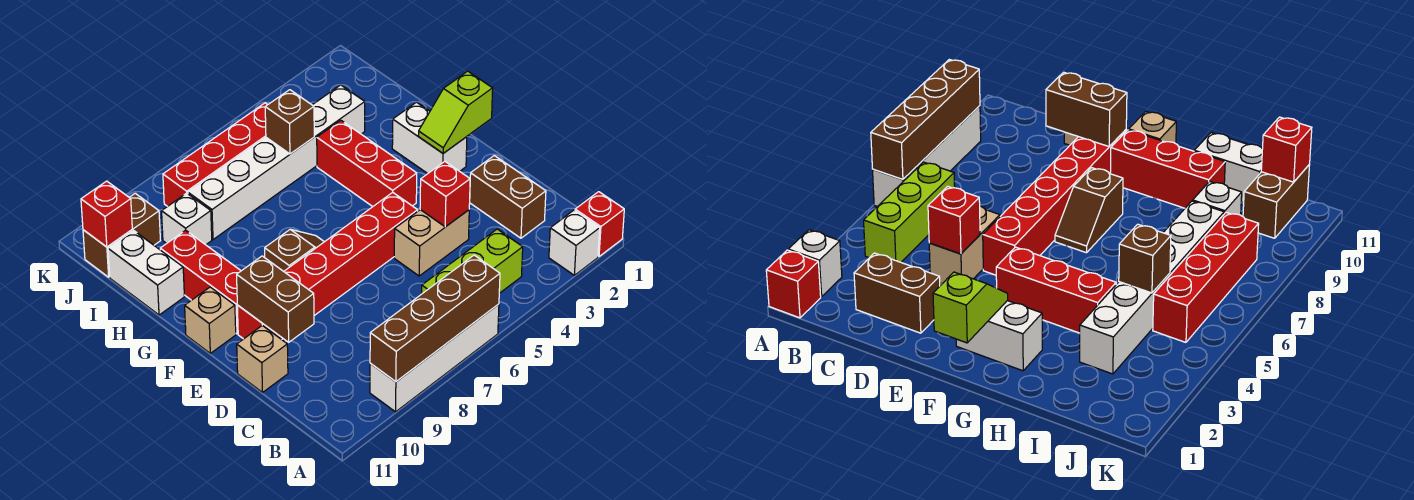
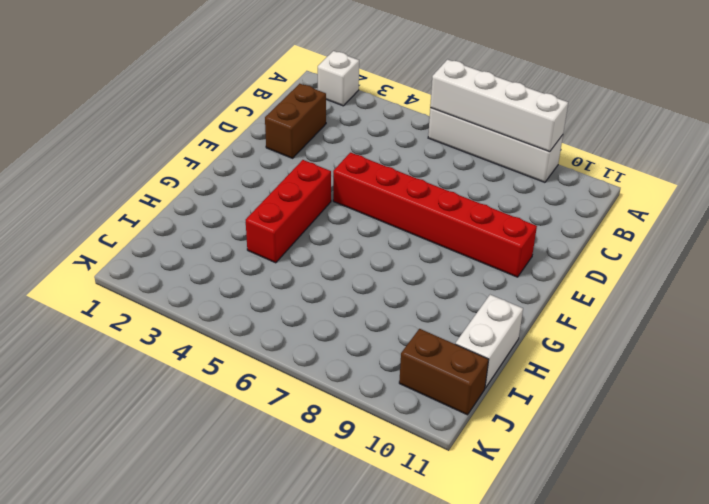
white 1x4 brick [430,60,568,152] -> brown 1x4 brick [370,255,500,382]
none -> red 1x1 brick [575,192,624,256]
none -> lime 1x3 brick [422,229,523,294]
none -> tan 1x2 brick [394,210,469,276]

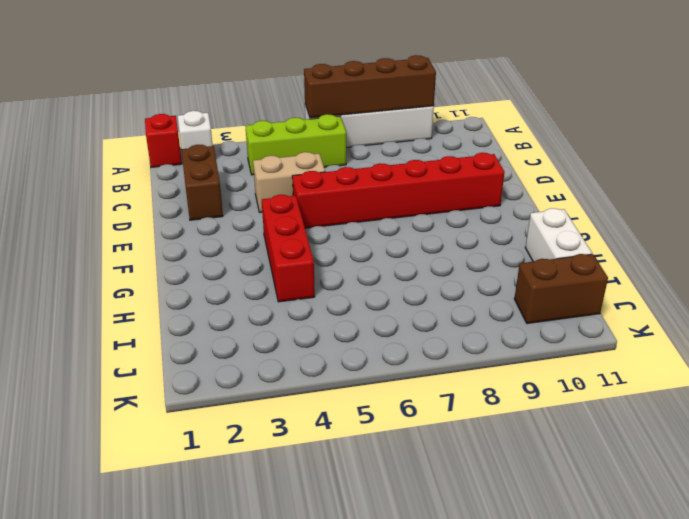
none -> tan 1x1 brick [237,325,288,392]
none -> white 1x2 brick [392,102,467,174]
none -> brown 1x2 slope [265,229,324,271]

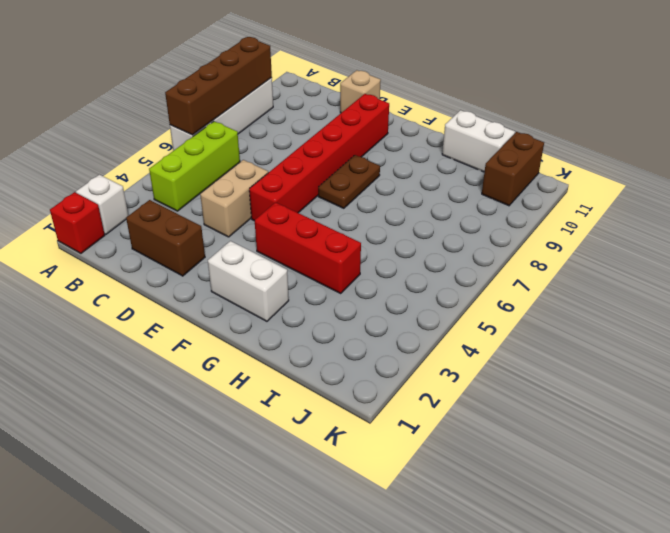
brown 1x2 plate [318,155,380,208] -> brown 1x2 slope [265,229,324,271]
none -> red 1x3 brick [160,230,241,334]
none -> tan 1x1 brick [185,287,236,353]
none -> white 1x6 brick [188,85,365,239]

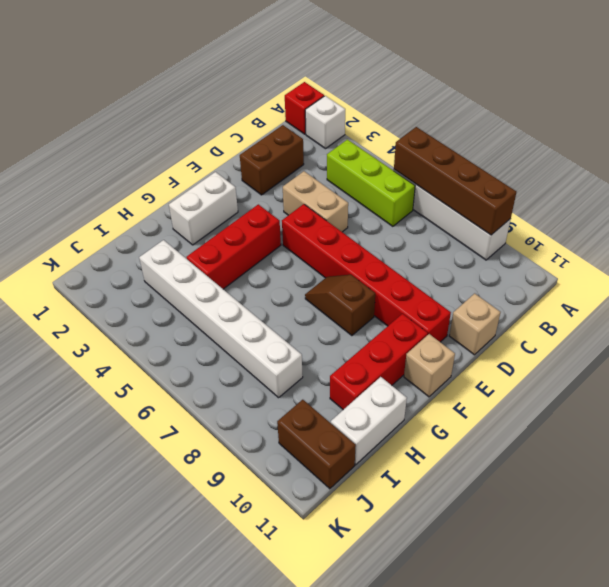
none -> white 1x1 brick [162,193,212,245]
none -> red 1x4 brick [163,103,268,206]
none -> red 1x1 brick [420,162,470,227]

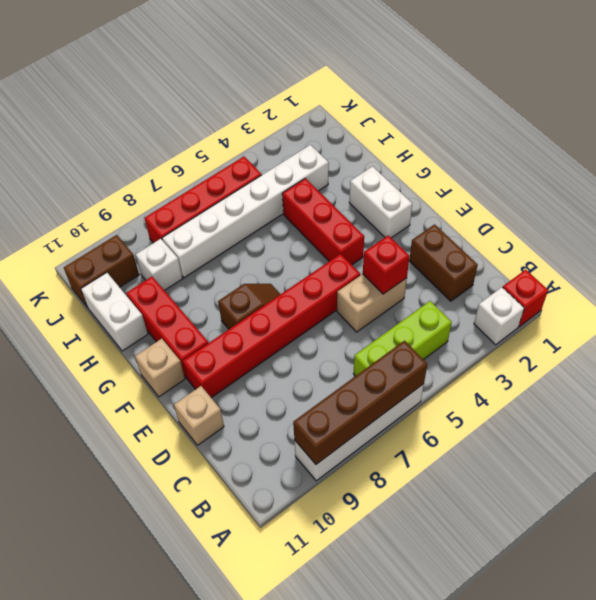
none -> brown 1x2 brick [237,256,314,342]
none -> lime 1x2 slope [418,71,493,153]
none -> brown 1x1 brick [265,90,314,154]

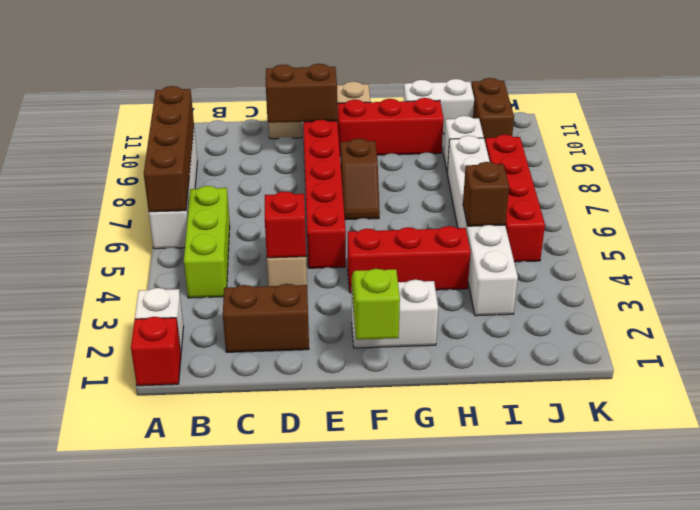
none -> red 1x1 brick [81,181,132,247]

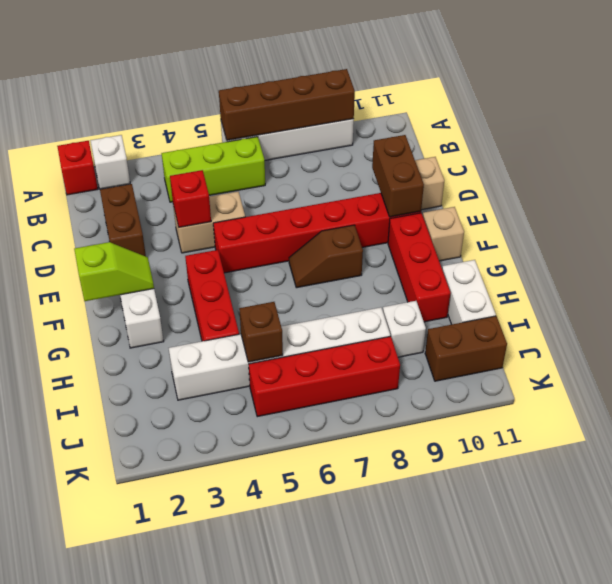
none -> red 1x1 brick [81,181,132,247]

